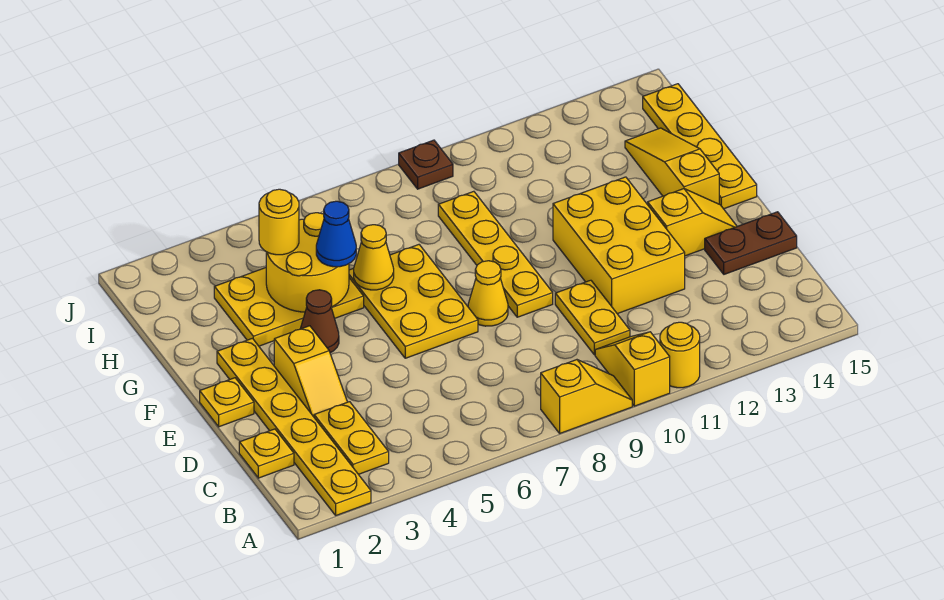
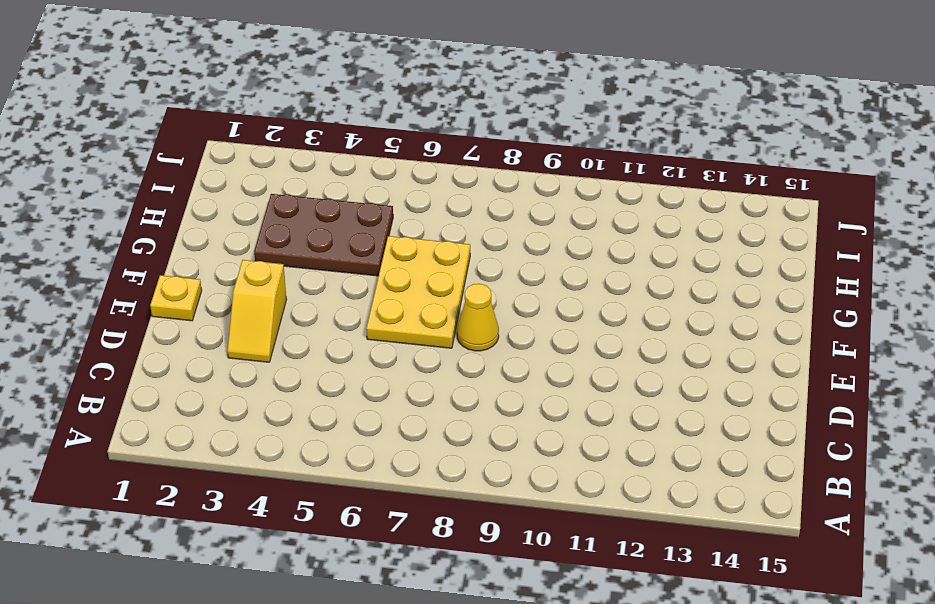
brown 2x3 plate [254,194,393,276] -> yellow 2x3 plate [214,268,364,346]
none -> yellow 1x6 plate [217,338,371,515]
none -> yellow 1x2 slope [541,360,632,433]
none -> yellow 1x2 slope [595,332,670,406]

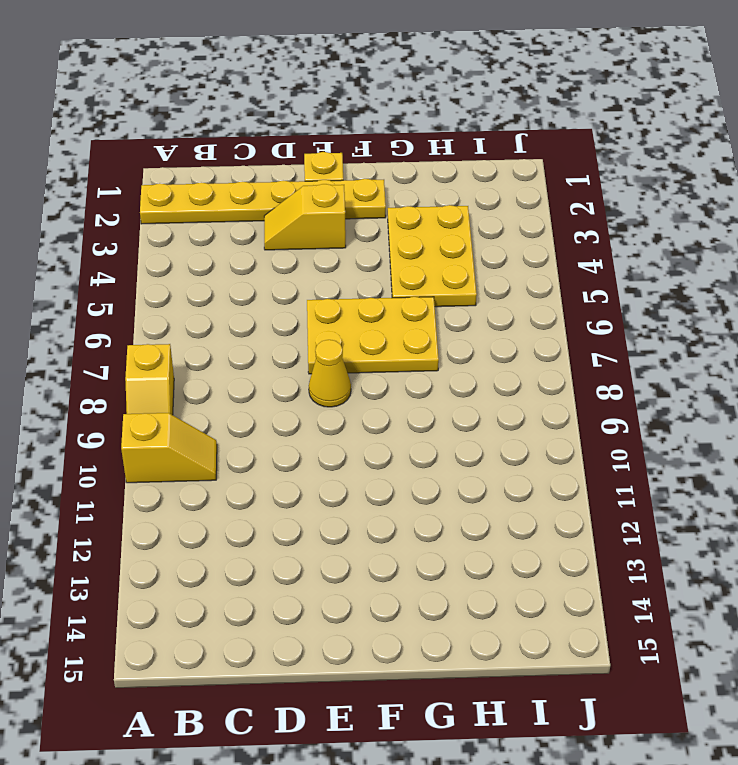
none -> yellow 1x1 round brick [660,322,700,388]
none -> yellow 1x2 plate [314,402,389,474]
none -> yellow 1x1 plate [239,429,294,478]

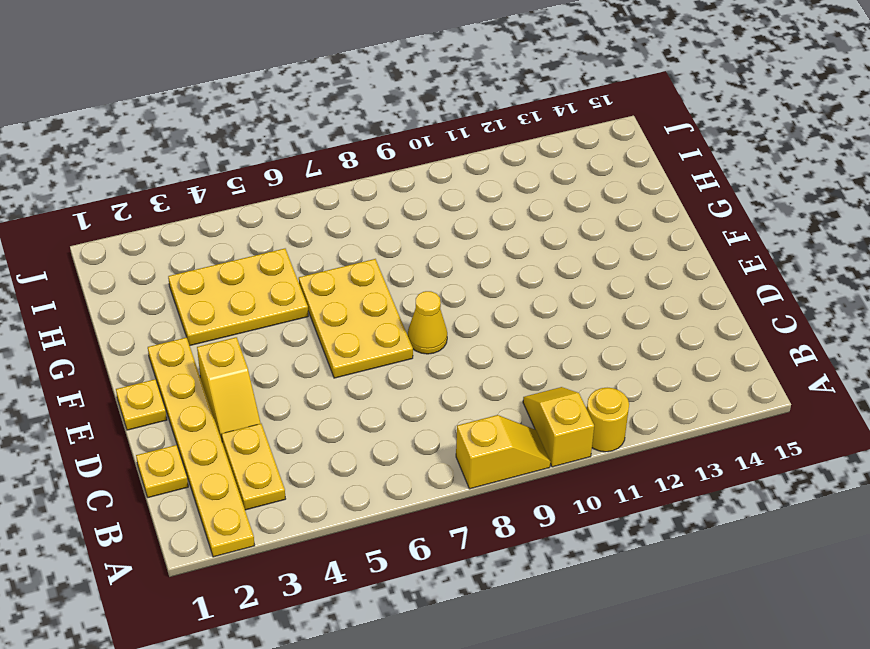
none -> yellow 1x2 plate [555,280,630,355]
none -> yellow 2x3 brick [553,177,685,314]
none -> brown 1x2 plate [705,212,797,274]

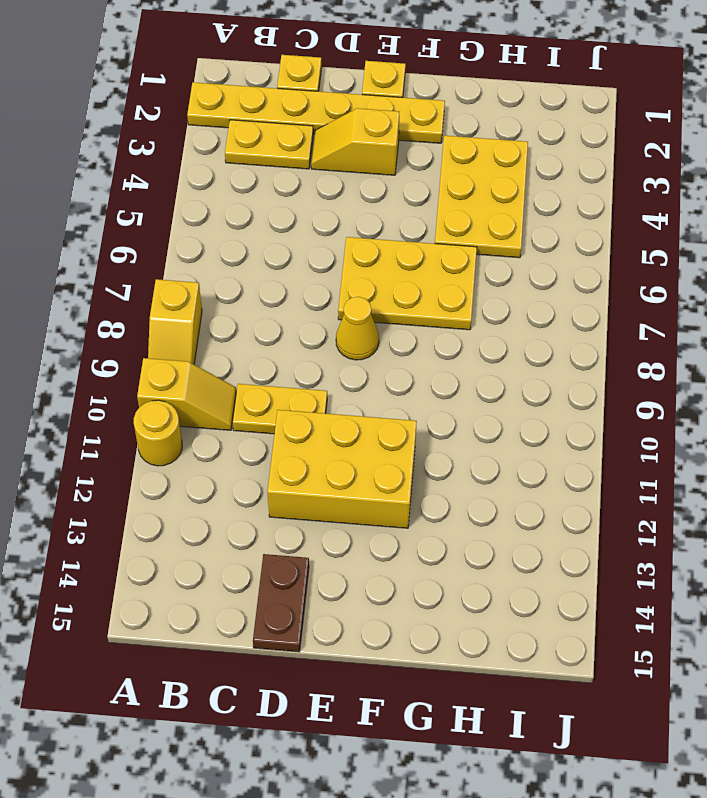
none -> yellow 1x4 plate [438,191,553,317]
none -> yellow 1x2 slope [648,189,737,256]
none -> brown 1x1 cone [300,290,339,353]

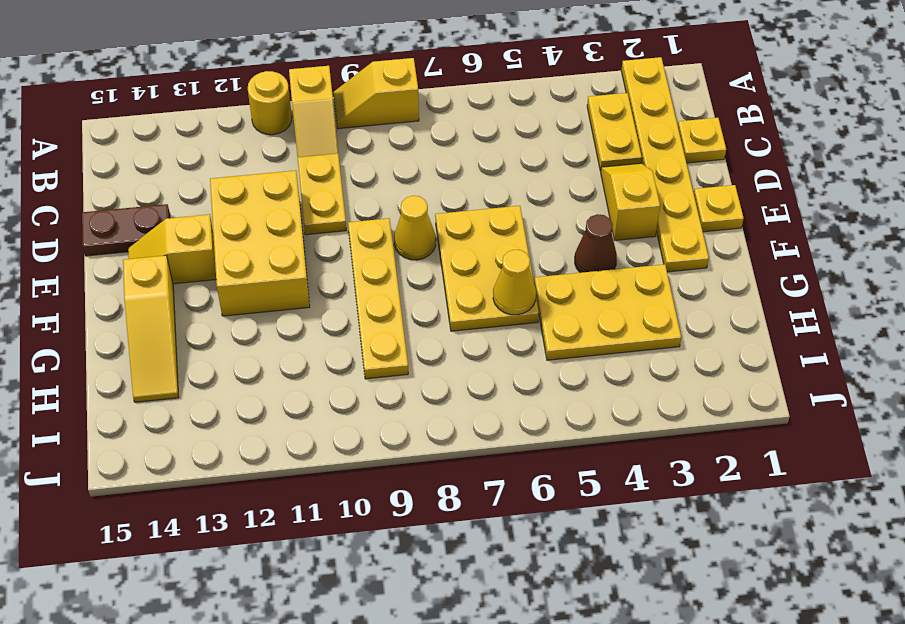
none -> yellow 1x4 plate [643,84,757,209]
none -> brown 1x1 plate [399,140,453,189]
none -> yellow 2x2 round brick [266,213,349,312]

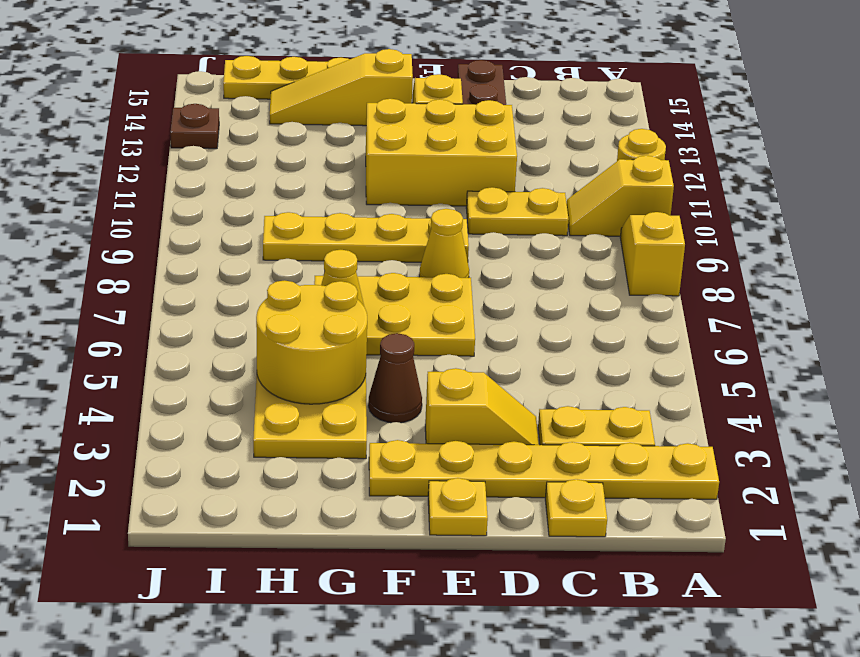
brown 1x1 plate [170,104,219,149] -> brown 1x1 plate moved to [399,140,453,189]
none -> blue 1x1 cone [316,201,356,267]
none -> yellow 1x1 round brick [259,189,299,255]

